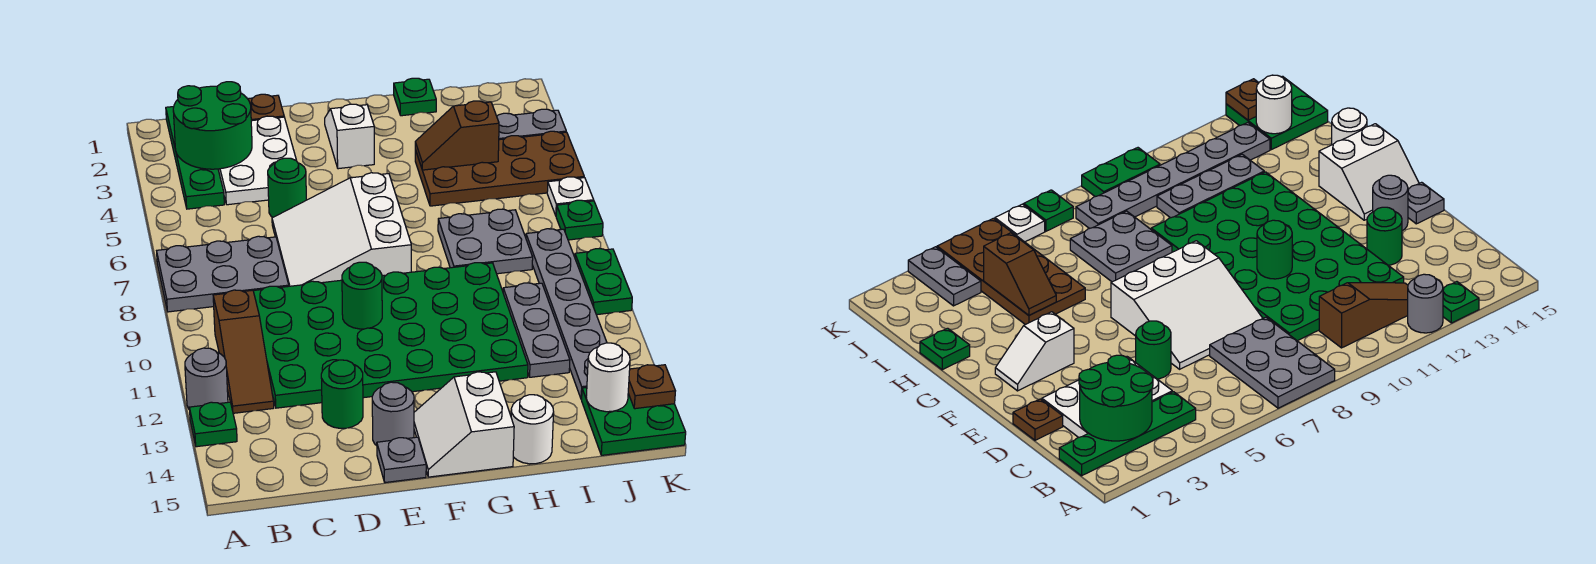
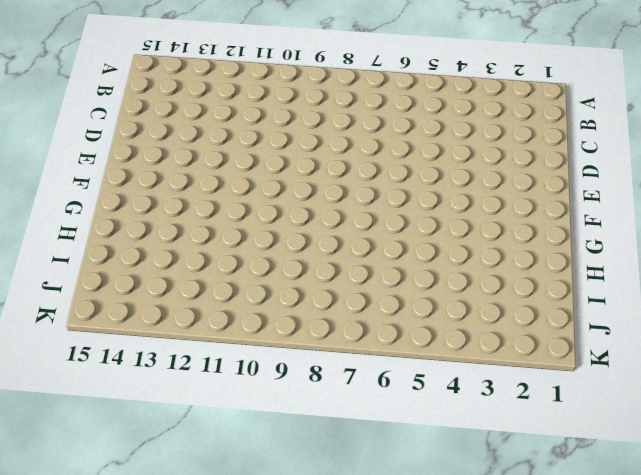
none -> grey 2x3 plate [157,236,289,312]
none -> grey 1x1 round brick [185,348,228,410]
none -> green 1x1 plate [189,402,237,447]
none -> green 1x4 plate [166,107,224,209]

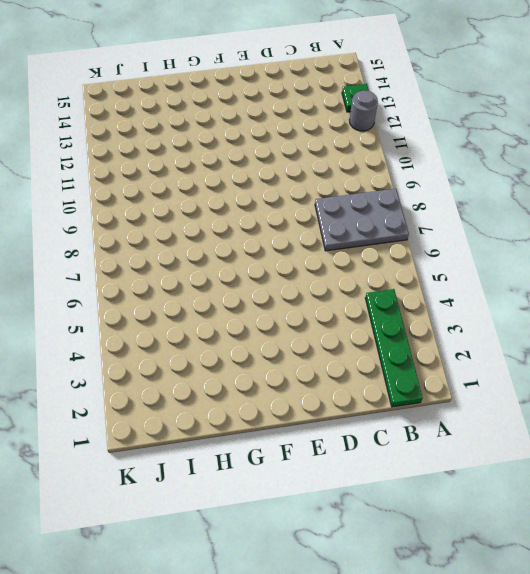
none -> brown 1x3 slope [213,290,274,413]
none -> white 2x3 plate [218,116,297,205]
none -> green 4x6 plate [253,263,528,408]
none -> brown 1x1 plate [248,94,284,121]

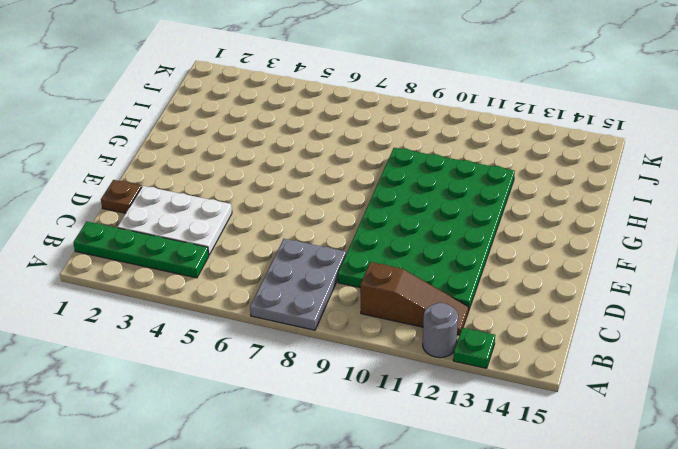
none -> green 1x1 round brick [268,158,306,217]
none -> white 3x3 slope [272,173,411,286]
none -> green 1x1 round brick [321,360,363,428]
none -> grey 1x1 round brick [372,382,414,446]

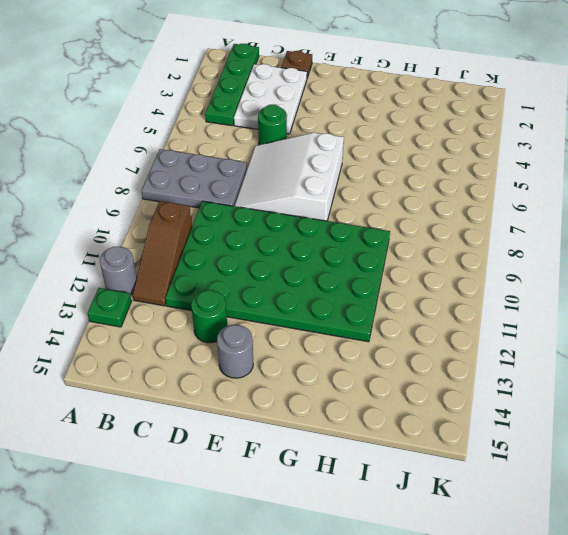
none -> grey 1x1 plate [377,437,426,483]
none -> white 1x2 slope [325,104,374,169]
none -> white 2x2 slope [414,372,514,477]
none -> green 1x1 plate [394,78,436,116]

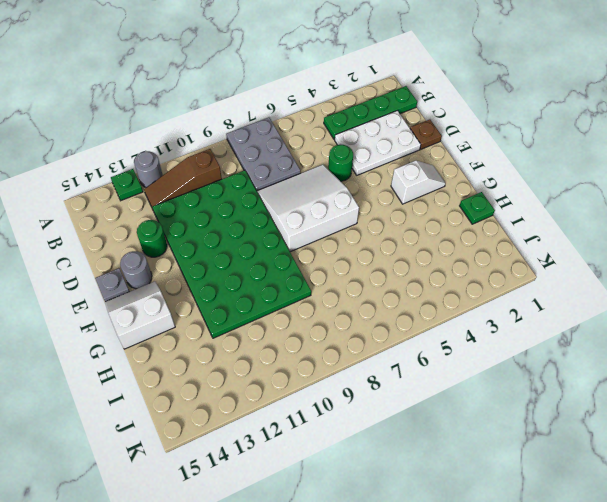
none -> brown 2x4 plate [415,131,584,206]
none -> grey 2x2 plate [438,209,533,274]
none -> white 1x1 round brick [511,395,554,464]
none -> grey 1x3 plate [503,283,570,377]

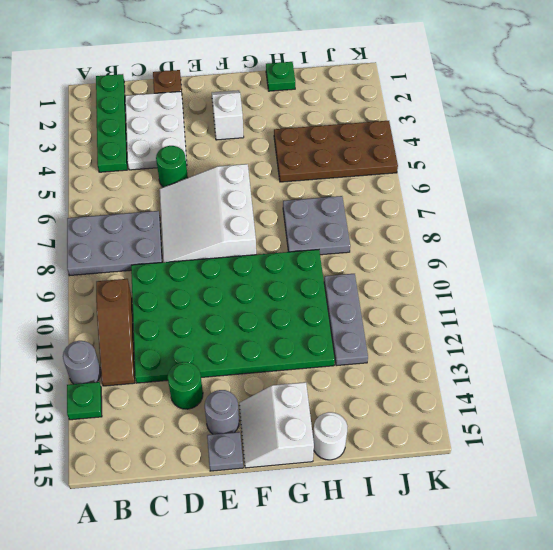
none -> grey 1x2 plate [497,109,566,140]
none -> grey 1x6 plate [526,229,607,400]
none -> green 2x2 plate [582,387,686,455]
none -> white 1x1 plate [547,177,594,216]

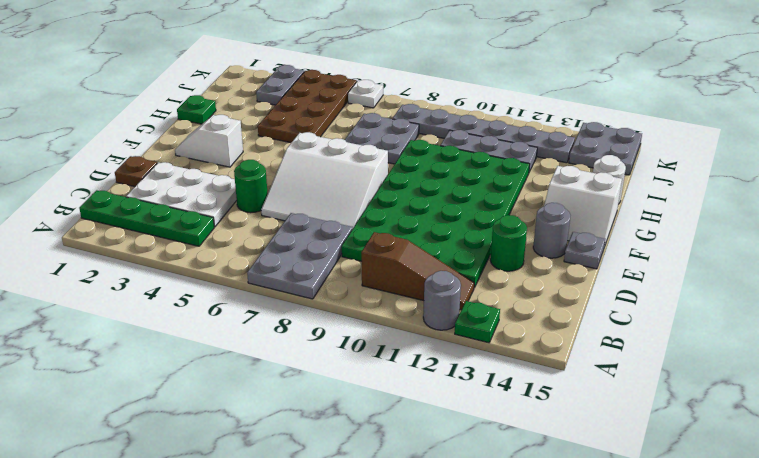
grey 2x2 plate [569,122,642,175] -> green 2x2 plate [582,387,686,455]
none -> green 1x1 plate [556,200,603,240]
none -> green 1x2 plate [575,249,632,315]
none -> green 2x2 round brick [173,82,252,169]
none -> green 1x1 round brick [342,262,382,329]

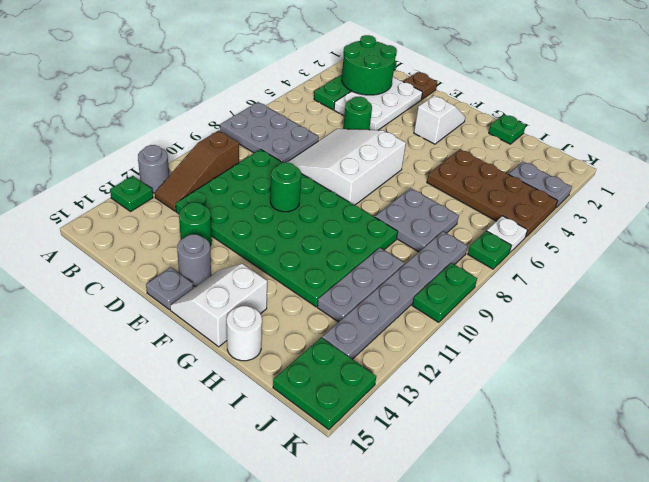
none -> brown 1x2 slope [415,101,499,170]
none -> white 1x1 round brick [586,343,630,412]
none -> brown 1x1 plate [628,365,675,409]

